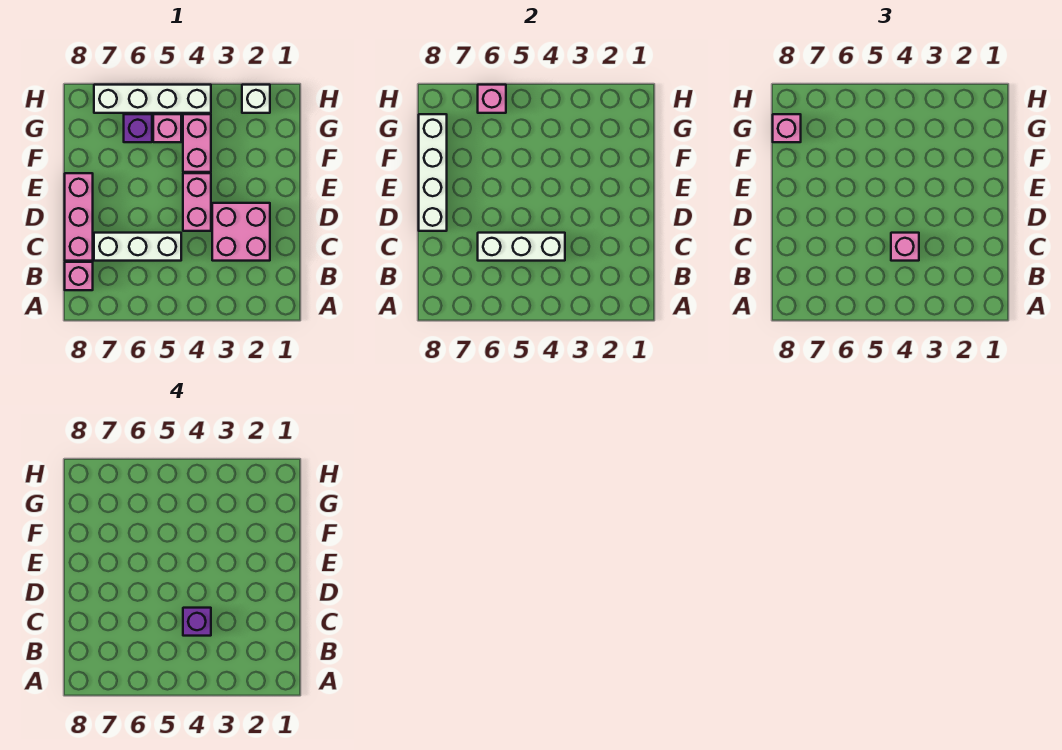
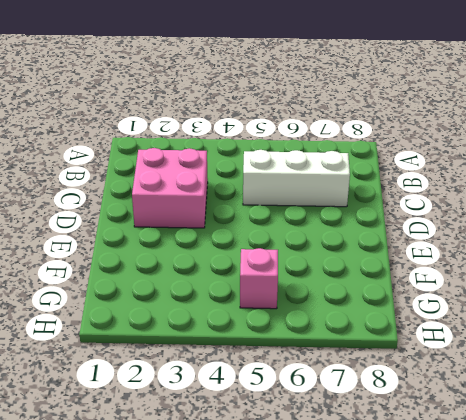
none -> pink 1x1 brick [65,262,93,290]
none -> pink 1x3 brick [65,173,93,261]
none -> pink 1x2 brick [183,173,211,231]

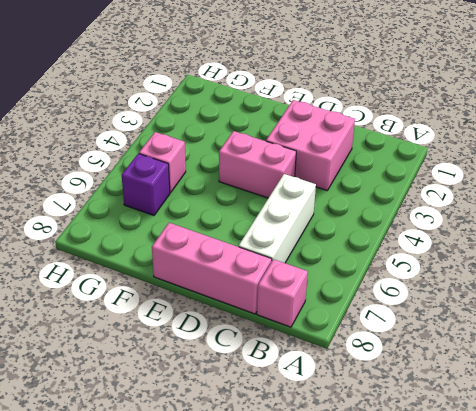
none -> pink 1x2 brick [183,114,211,172]
none -> white 1x1 brick [242,85,270,113]
none -> white 1x4 brick [94,85,211,113]

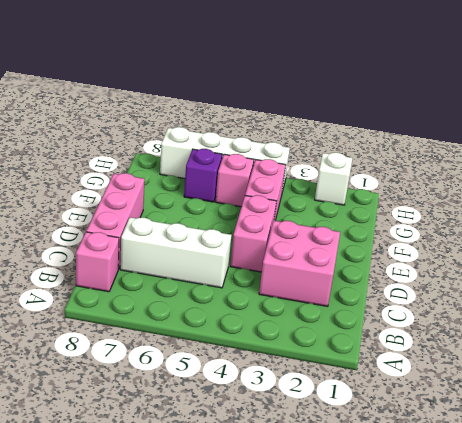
none -> white 1x3 brick [478,233,565,261]
none -> white 1x4 brick [419,114,447,231]
none -> pink 1x1 brick [478,85,506,113]

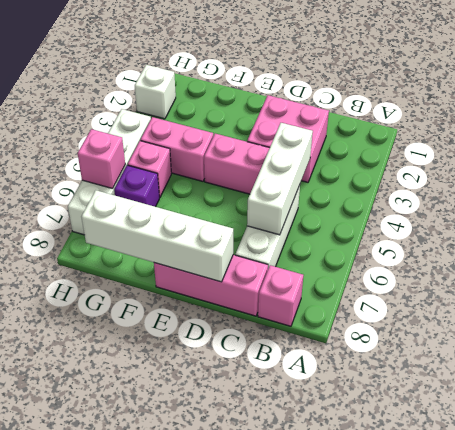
none -> pink 1x1 brick [891,233,919,261]
none -> pink 1x1 brick [773,114,801,142]
none -> purple 1x1 brick [183,608,211,636]

